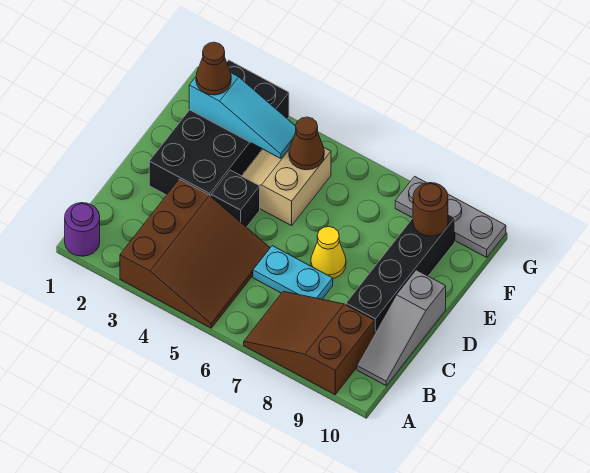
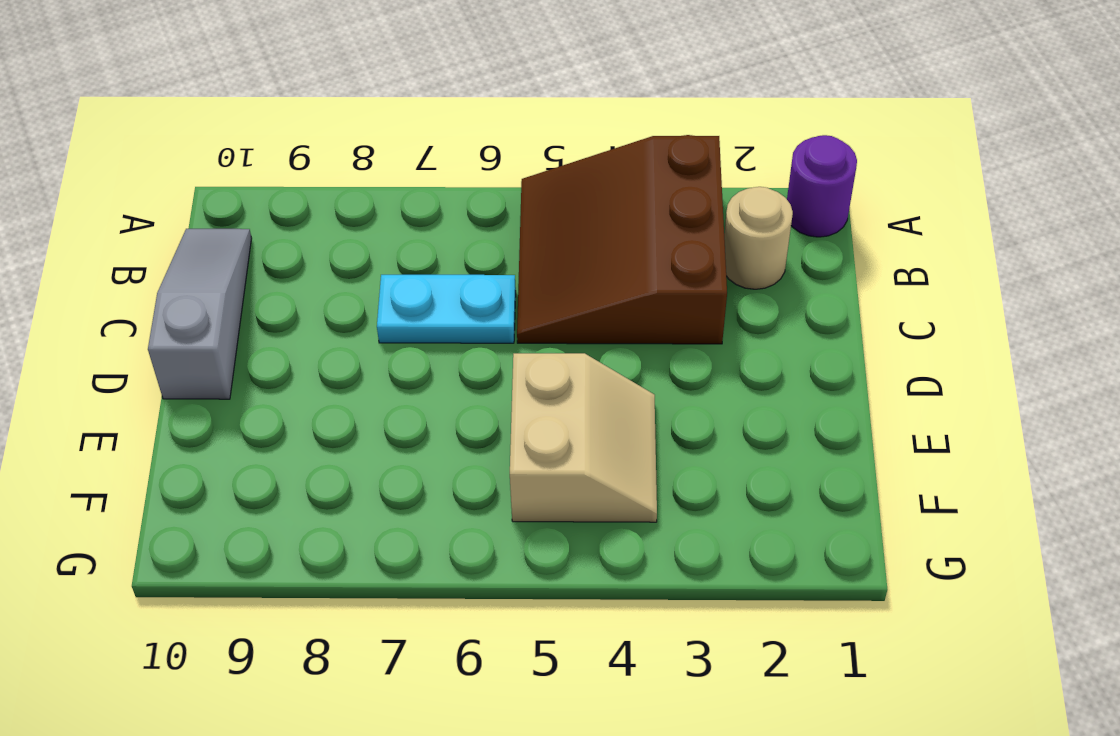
tan 1x1 round brick [724,187,793,289] -> none
none -> brown 2x3 slope [244,291,374,395]
none -> black 1x4 brick [346,214,455,334]
none -> black 2x4 brick [149,60,289,196]

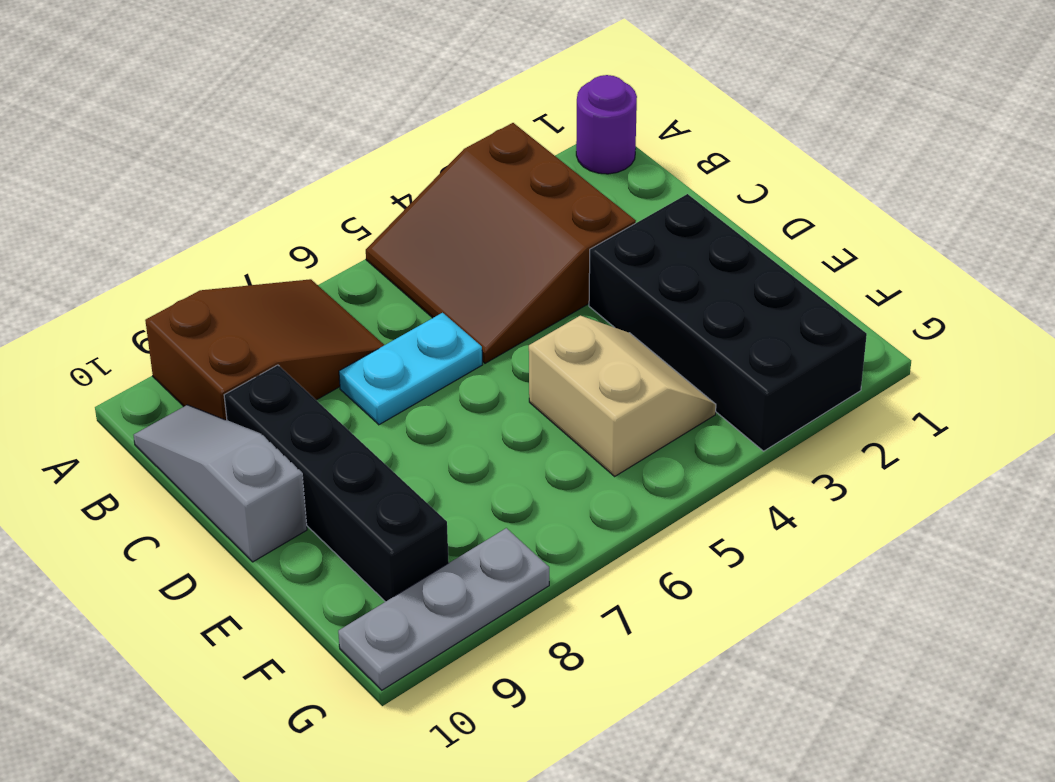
none -> black 1x1 brick [211,170,260,227]
none -> yellow 1x1 cone [311,227,346,278]
none -> cyan 1x3 slope [189,73,296,159]

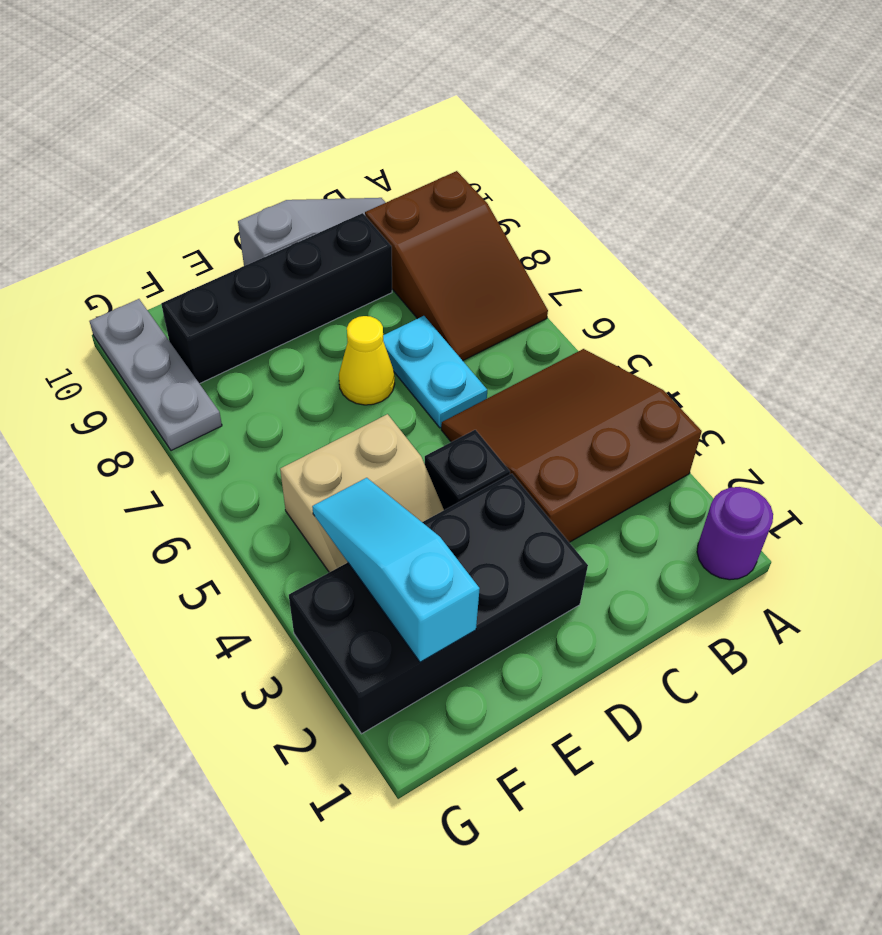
none -> brown 1x1 cone [289,117,324,170]
none -> brown 1x1 round brick [413,183,448,236]
none -> brown 1x1 cone [196,42,231,95]

